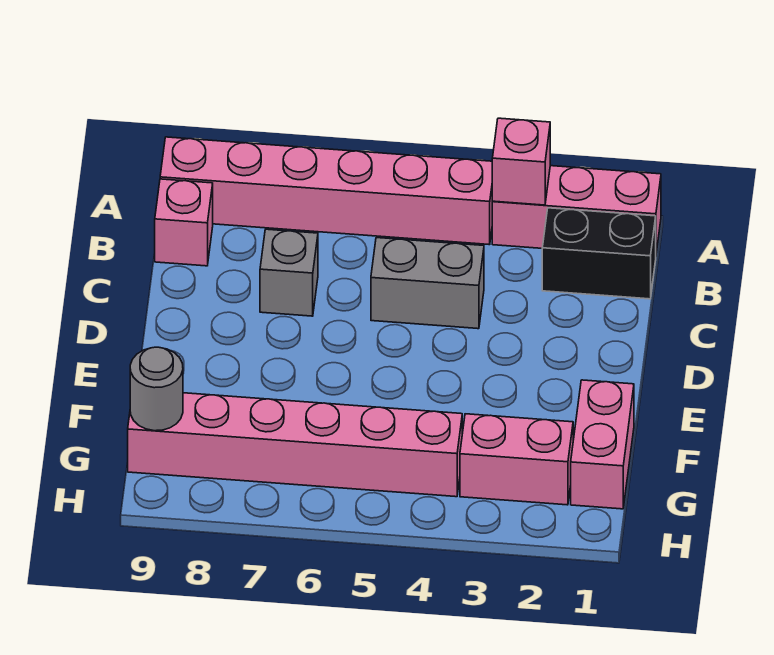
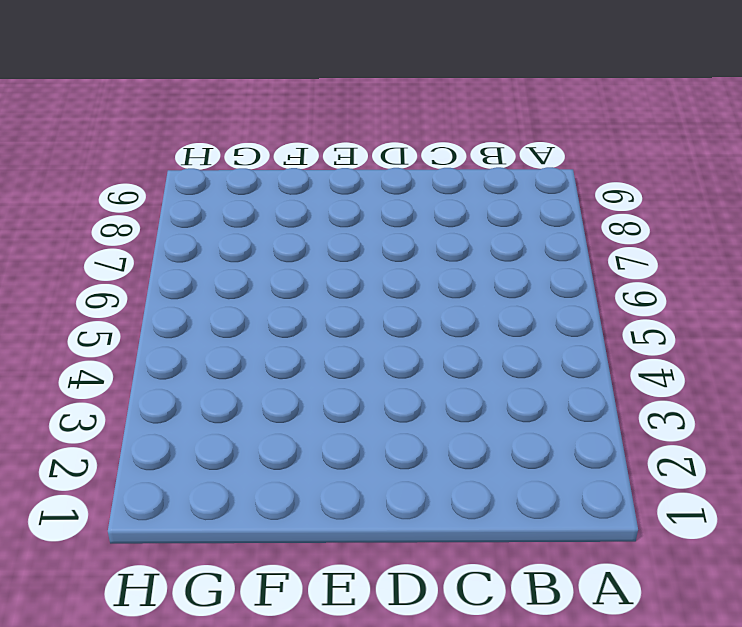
none -> pink 1x3 brick [492,166,661,253]
none -> pink 1x6 brick [160,137,493,245]

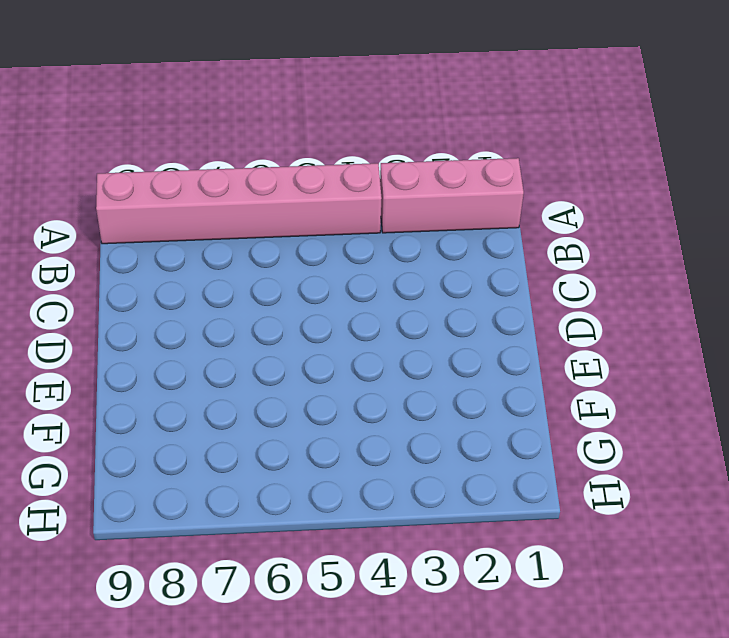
none -> black 1x2 brick [542,208,656,299]
none -> pink 1x1 brick [155,179,213,266]

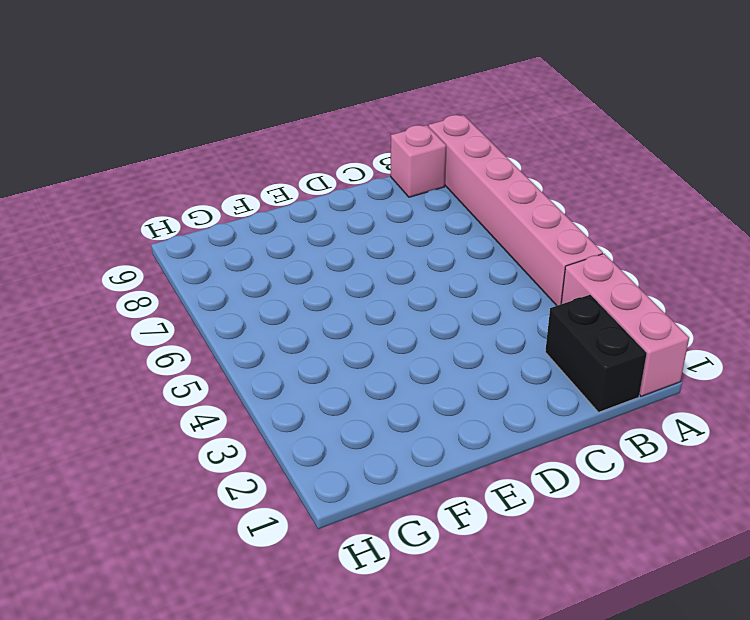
none -> grey 1x2 brick [371,238,484,329]
none -> grey 1x1 brick [260,229,318,316]

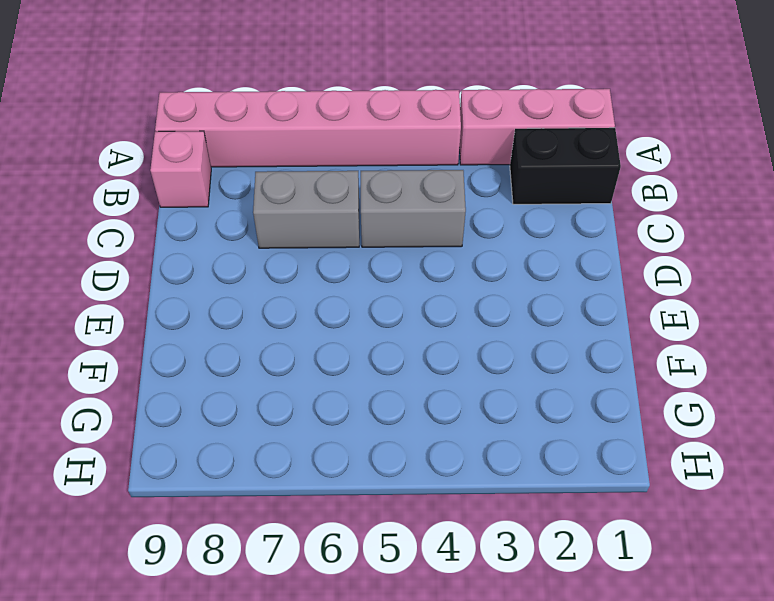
grey 1x2 brick [253,171,359,248] -> grey 1x1 brick [260,229,318,316]
none -> pink 1x2 brick [571,380,634,509]
none -> pink 1x2 brick [460,414,573,505]

